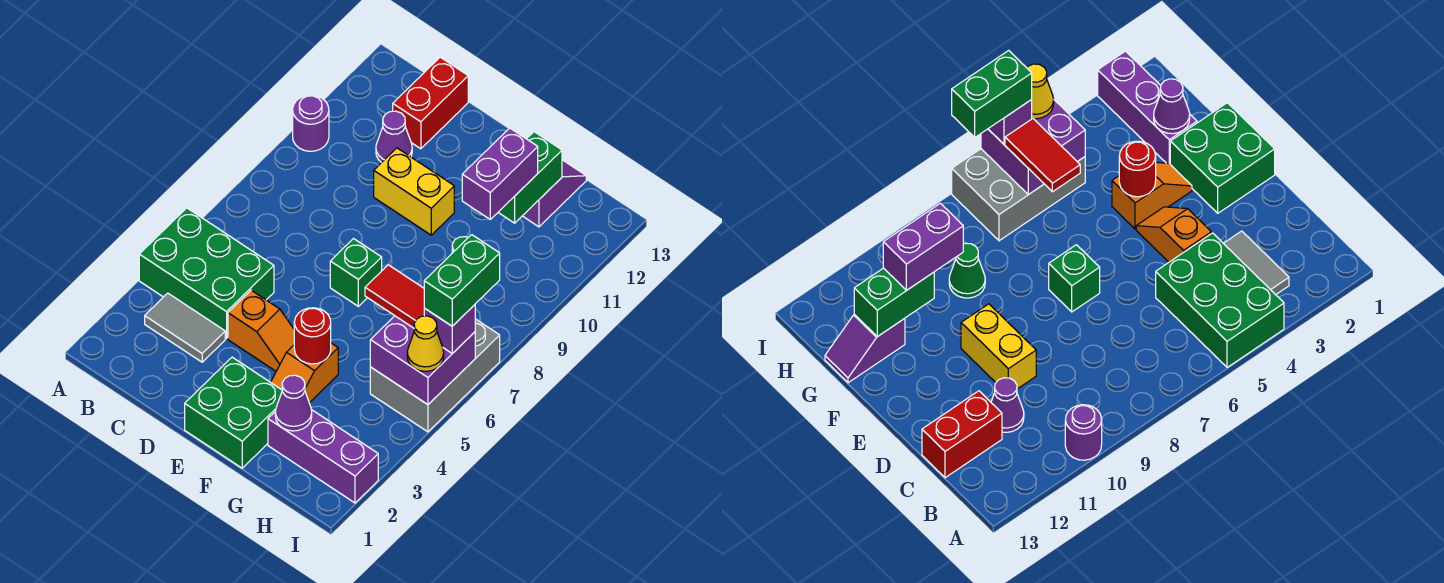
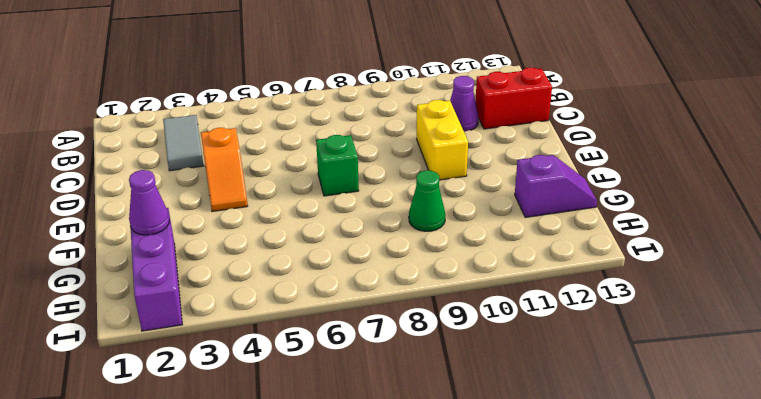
none -> green 2x3 brick [139,208,274,339]
none -> purple 1x1 round brick [293,95,329,151]
none -> green 2x2 brick [185,357,282,468]

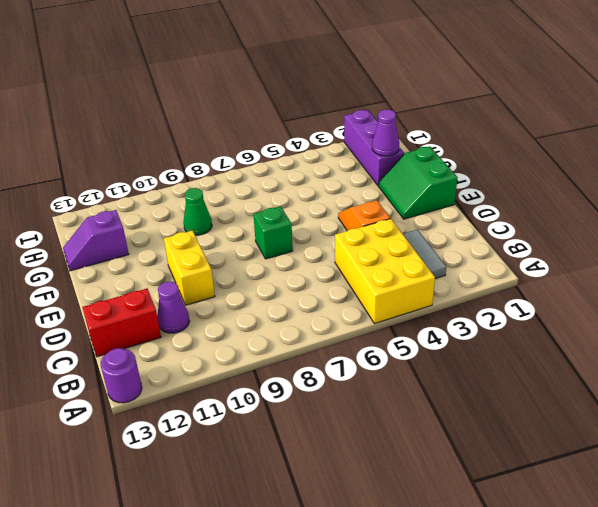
yellow 2x3 brick [335,219,435,324] -> green 2x3 brick [139,208,274,339]
purple 1x1 round brick [101,348,142,403] -> purple 1x1 round brick moved to [293,95,329,151]
green 2x2 slope [379,146,458,219] -> green 2x2 brick [185,357,282,468]
none -> orange 1x2 slope [271,343,338,403]
none -> grey 2x3 brick [370,319,500,432]
none -> red 1x1 round brick [294,308,331,364]

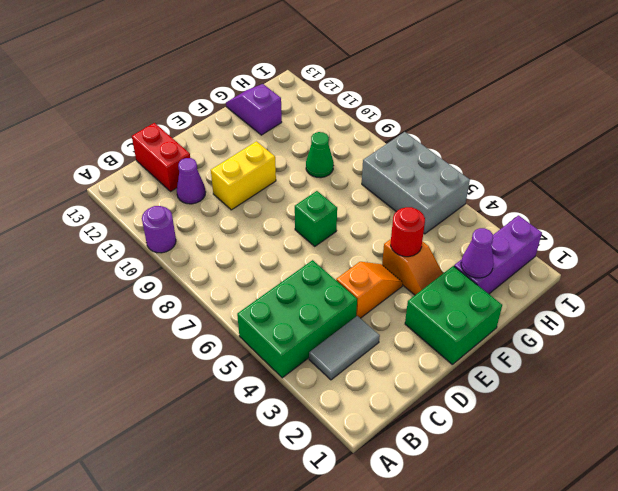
none -> green 1x2 brick [498,132,562,223]
none -> purple 2x2 brick [370,316,475,405]
none -> red 1x2 tile [365,265,424,328]

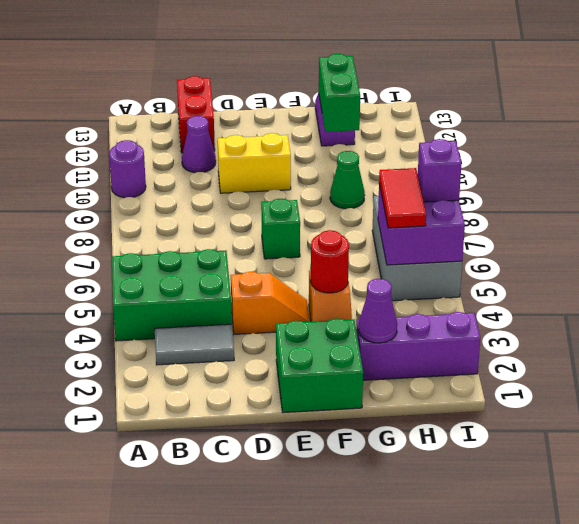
red 1x2 tile [379,168,426,228] -> red 1x2 tile turned to [365,265,424,328]
none -> purple 1x2 brick [462,128,538,219]
none -> yellow 1x1 cone [407,316,444,371]
none -> green 1x2 brick [424,235,500,326]

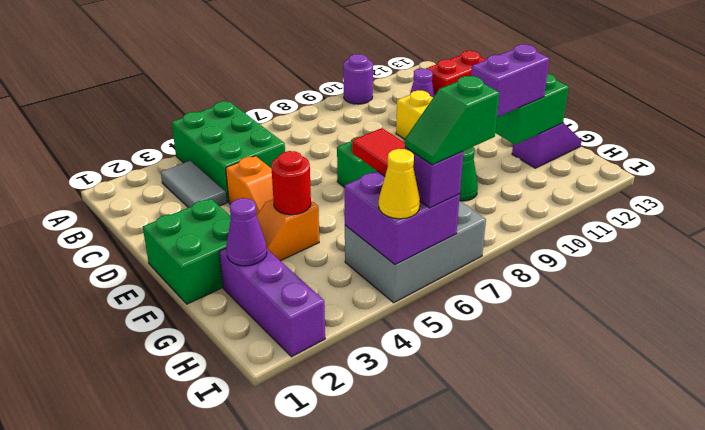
green 1x2 slope [405,76,499,165] -> green 1x2 brick [424,235,500,326]

